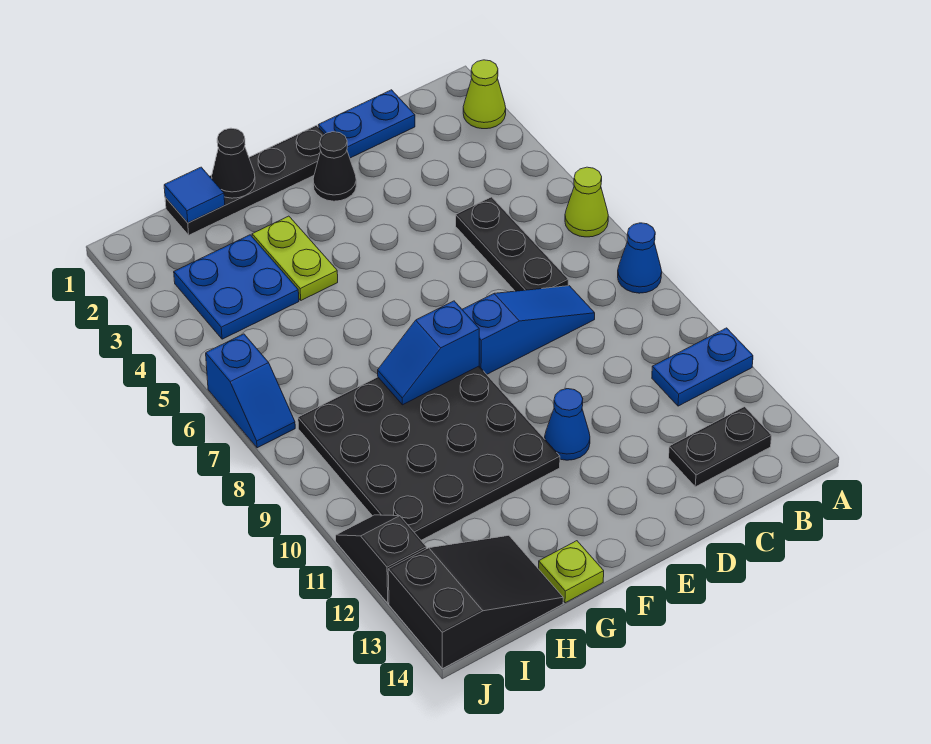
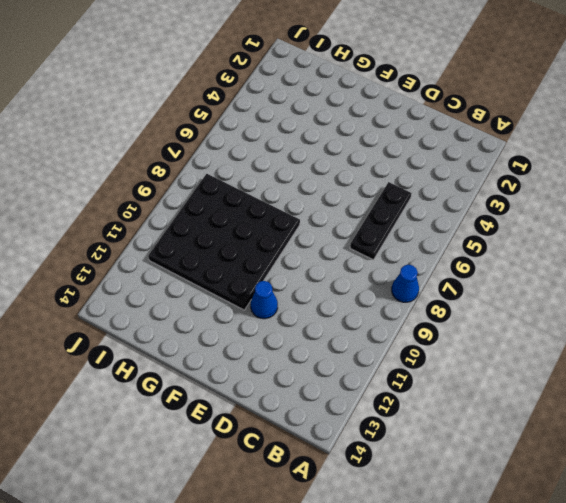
none -> lime 1x1 cone [463,60,506,129]
none -> lime 1x1 cone [565,167,608,237]
none -> blue 1x2 plate [652,328,753,406]

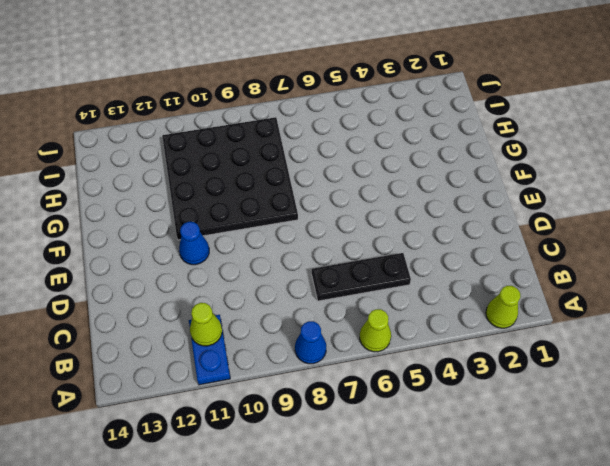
lime 1x1 cone [190,303,222,346] -> none
none -> black 1x2 plate [669,407,772,487]
none -> blue 1x2 plate [318,90,415,158]
none -> blue 1x3 slope [462,286,595,374]

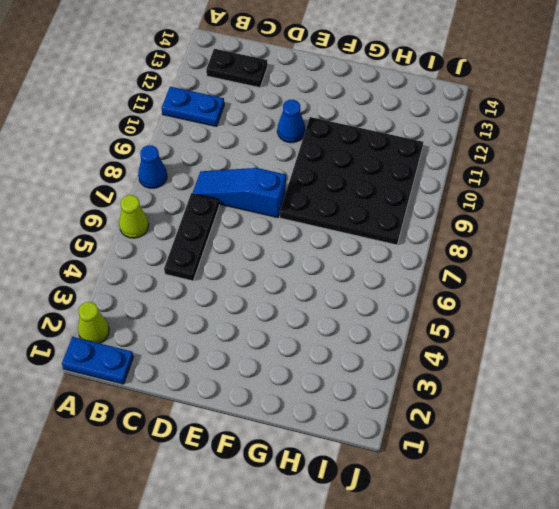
blue 1x2 plate [62,337,133,384] -> blue 1x2 plate moved to [318,90,415,158]
none -> black 1x4 plate [165,125,325,235]
none -> black 1x1 cone [313,132,356,201]
none -> lime 1x2 plate [252,216,338,300]

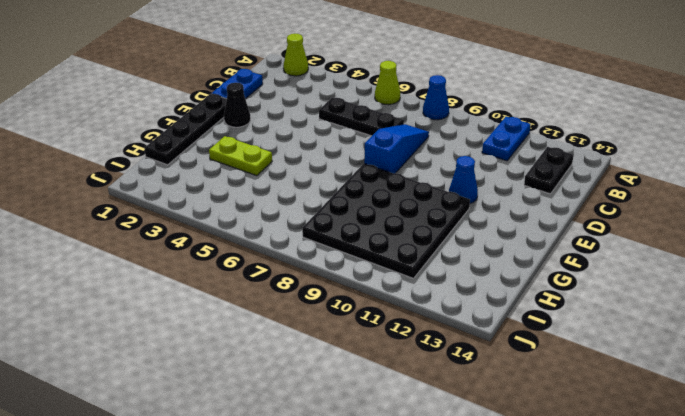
none -> lime 1x1 plate [539,541,604,603]
none -> blue 2x2 plate [174,235,299,339]
none -> black 2x3 slope [388,535,563,669]

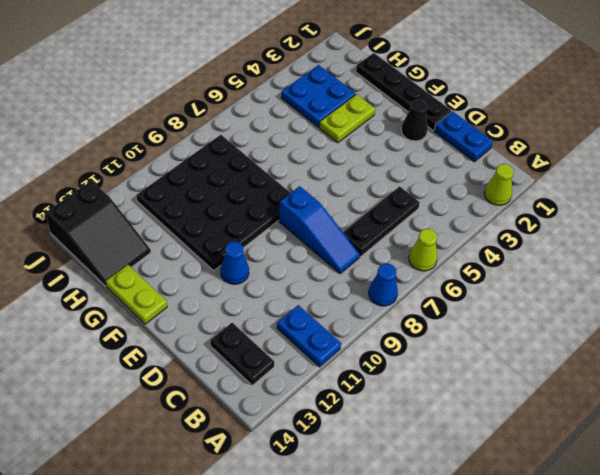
lime 1x2 plate [106,265,167,324] -> lime 1x1 plate [539,541,604,603]
none -> blue 1x2 slope [206,334,295,448]
none -> black 1x2 slope [336,515,426,603]
none -> blue 1x2 slope [378,301,479,405]

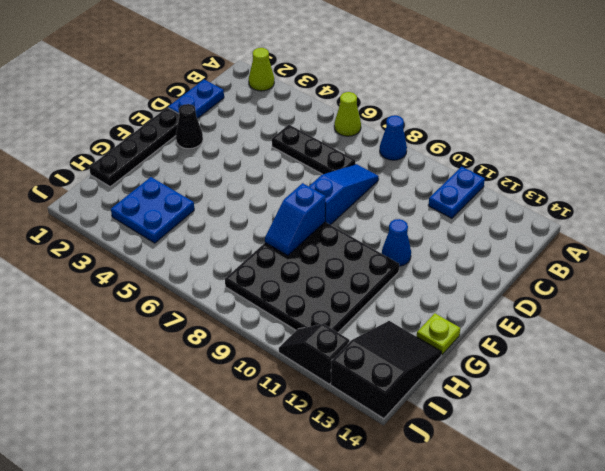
none -> black 1x2 plate [669,407,772,487]
none -> lime 1x2 plate [252,216,338,300]
none -> blue 1x2 slope [206,334,295,448]

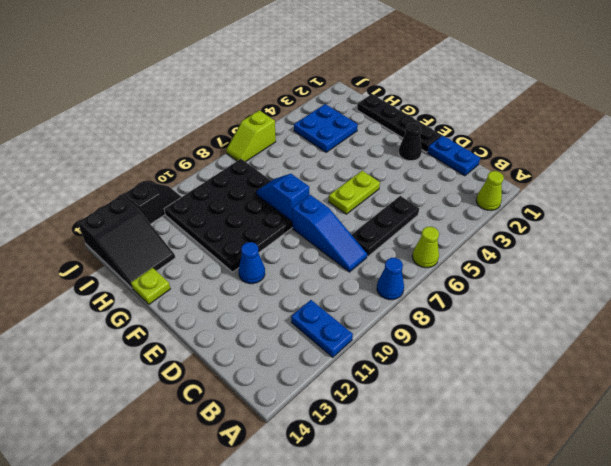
lime 1x2 plate [329,171,380,214] -> lime 1x2 plate moved to [252,216,338,300]
lime 1x2 slope [226,110,276,162] -> blue 1x2 slope [206,334,295,448]
none -> black 1x2 plate [669,407,772,487]
none -> black 1x1 cone [212,128,255,198]
none -> blue 1x1 tile [164,167,225,223]

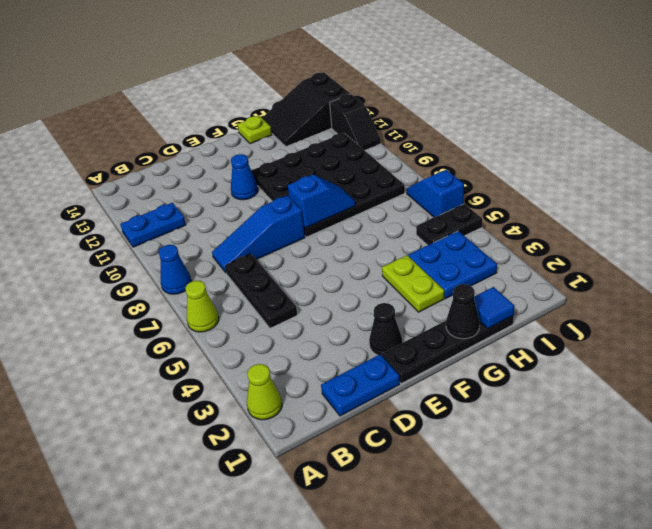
black 1x2 plate [416,204,482,245] -> black 1x2 plate moved to [669,407,772,487]

